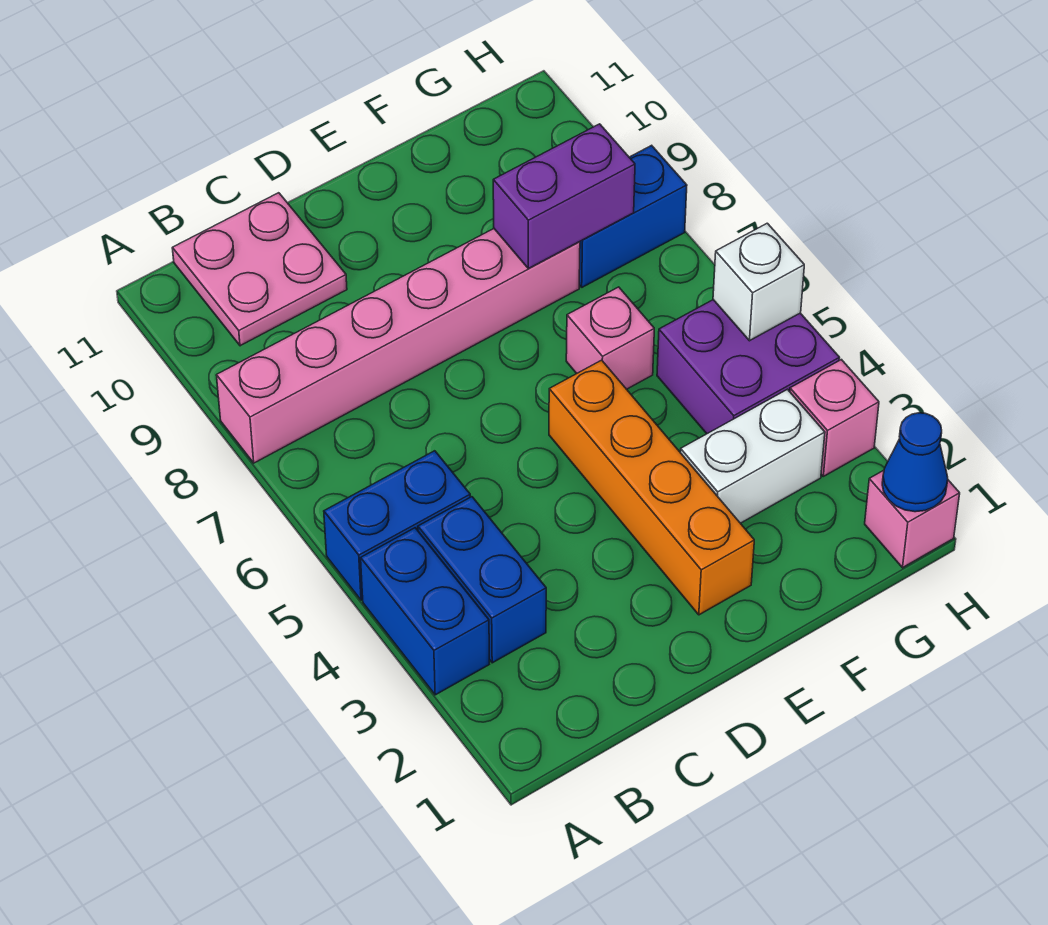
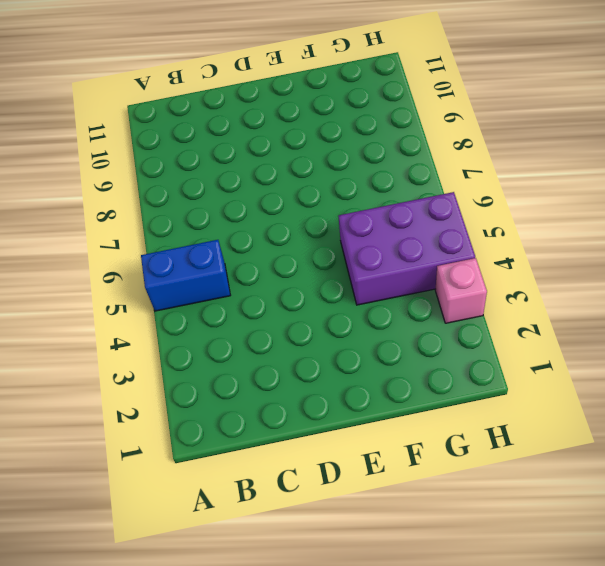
purple 2x3 brick [339,192,475,305] -> purple 2x2 brick [657,300,839,434]
none -> blue 1x2 brick [361,528,489,695]
none -> pink 1x6 brick [216,229,580,463]
none -> blue 1x2 brick [418,497,546,663]

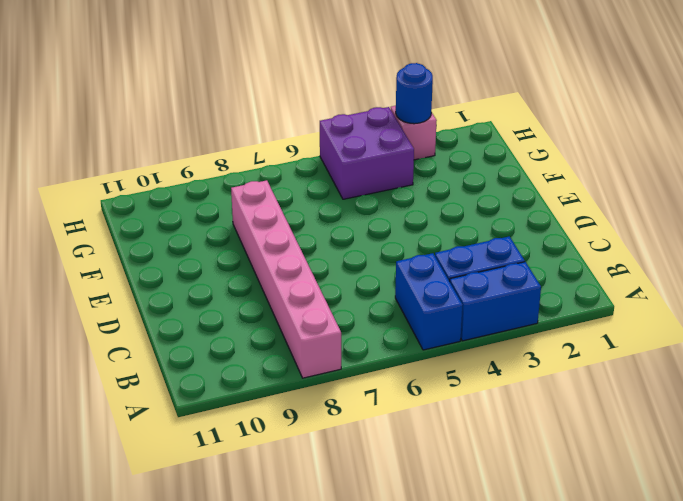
blue 1x1 round brick [396,63,433,124] -> none
none -> pink 2x2 plate [172,193,347,346]
none -> orange 1x4 brick [549,360,754,615]
none -> white 1x2 brick [680,389,825,523]

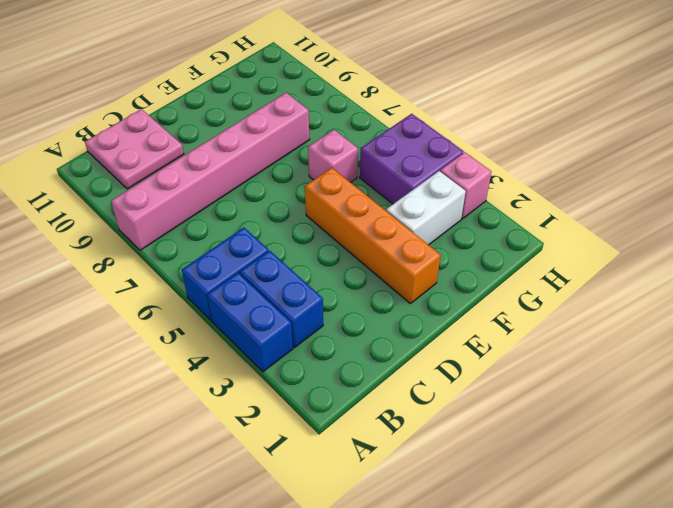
none -> blue 1x2 brick [579,145,687,287]
none -> pink 1x1 brick [865,470,960,568]
none -> purple 1x2 brick [493,124,635,269]

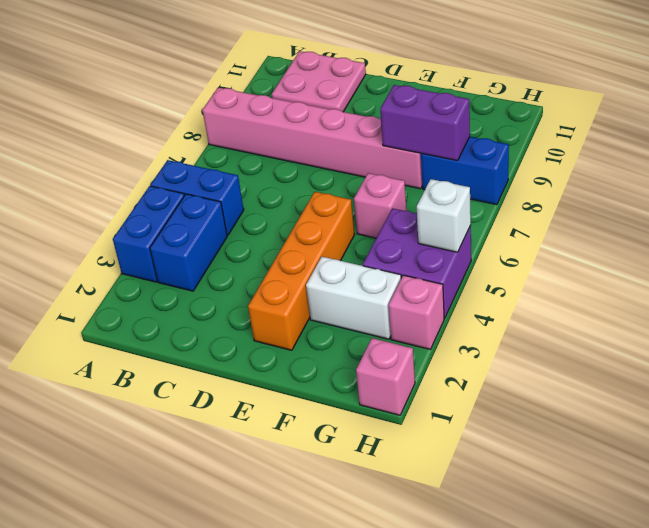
none -> blue 1x1 cone [882,413,948,512]

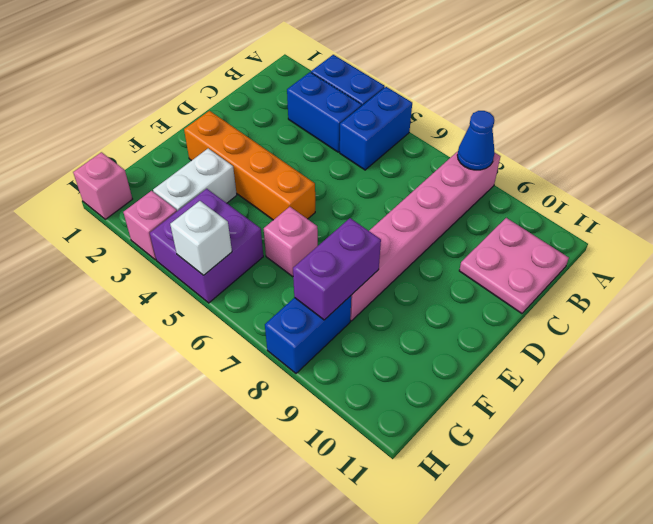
blue 1x1 cone [457,111,495,170] -> blue 1x1 cone moved to [882,413,948,512]

